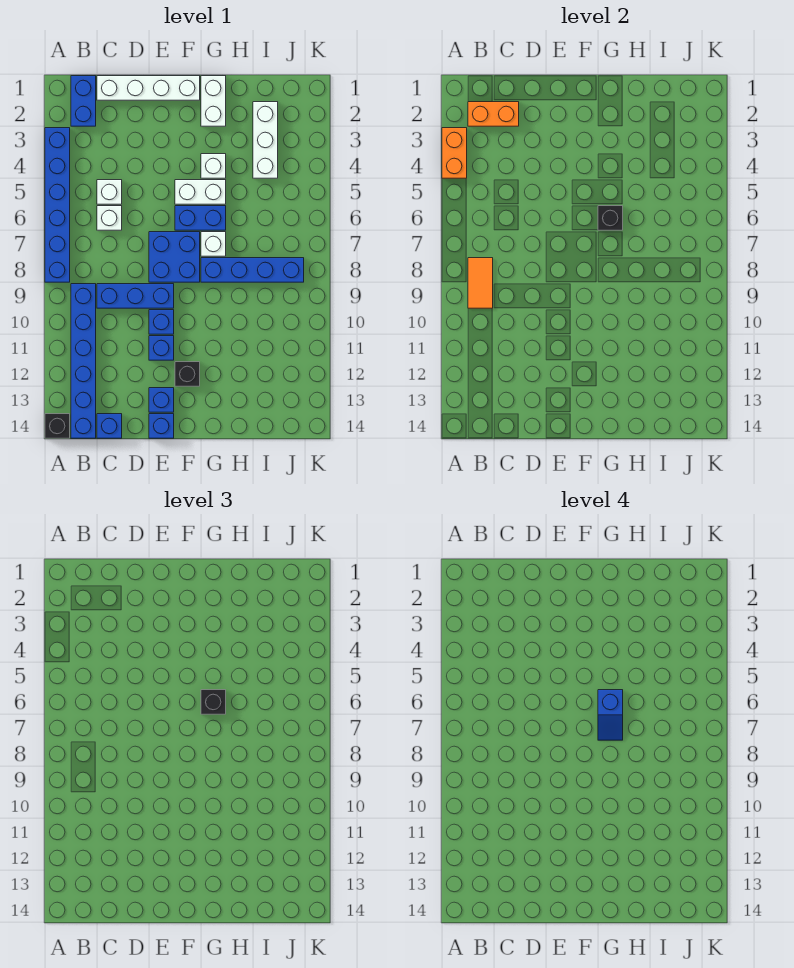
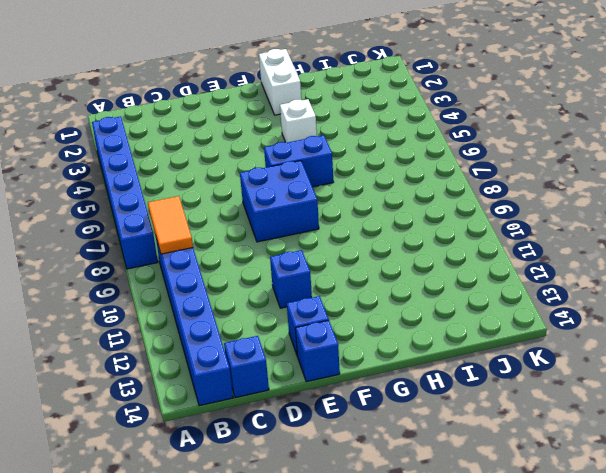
none -> black 1x1 brick [45,414,70,438]
none -> blue 1x2 brick [71,76,96,126]
none -> white 1x4 brick [97,76,200,100]

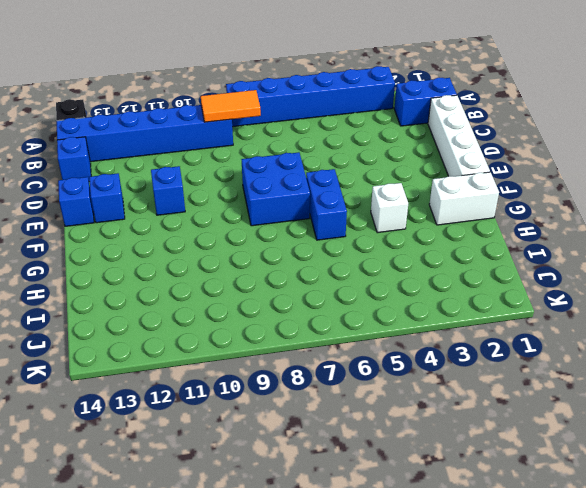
none -> white 1x1 brick [97,180,122,204]
none -> white 1x1 brick [97,206,122,230]
none -> blue 1x3 brick [97,284,174,308]

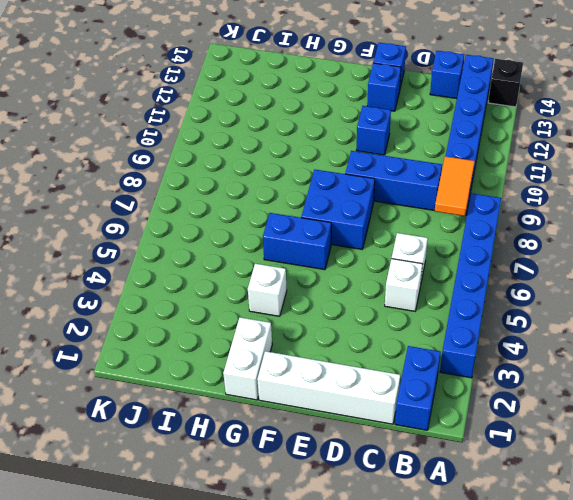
none -> blue 1x1 brick [149,310,174,334]
none -> white 1x2 brick [175,180,226,204]
none -> black 1x1 brick [175,362,200,386]

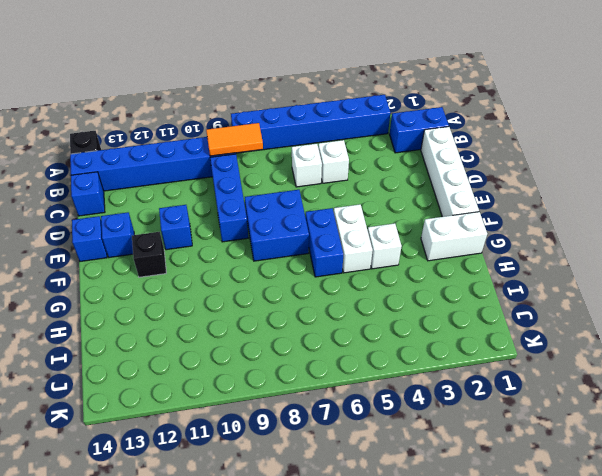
none -> blue 1x1 brick [149,310,174,334]
none -> white 1x1 brick [201,232,226,256]
none -> blue 1x4 brick [201,258,304,282]

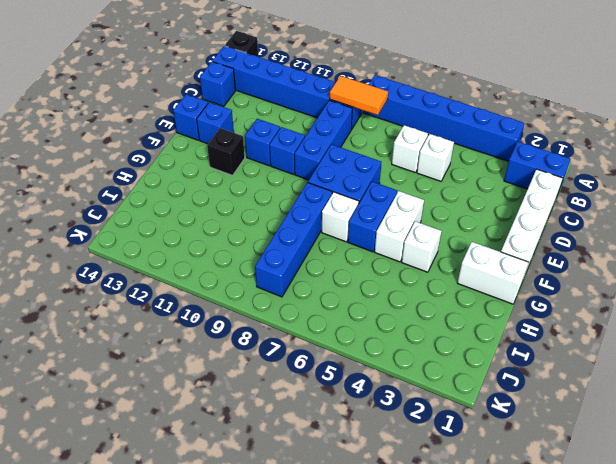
none -> white 1x3 brick [253,102,278,178]
none -> orange 1x2 brick [442,128,467,178]
none -> orange 1x2 brick [468,102,519,126]

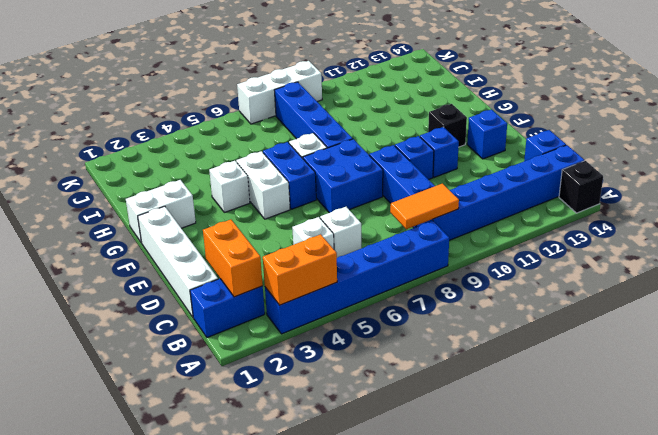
white 1x3 brick [237,61,322,124] -> white 1x3 brick moved to [253,102,278,178]
none -> blue 1x1 brick [149,414,174,438]
none -> black 1x1 brick [598,206,623,230]
none -> black 1x1 brick [201,690,226,714]

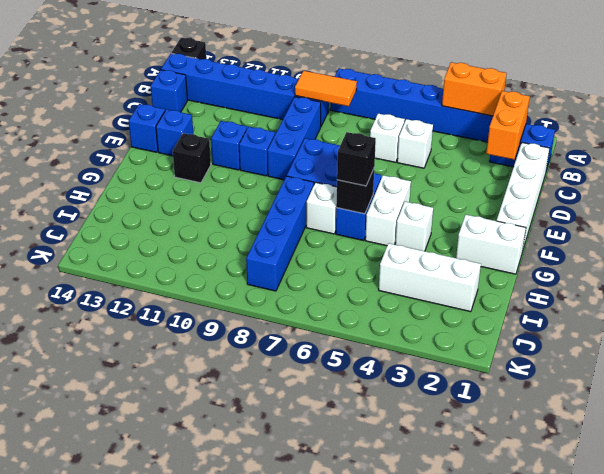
none -> blue 1x2 slope [598,690,623,740]

